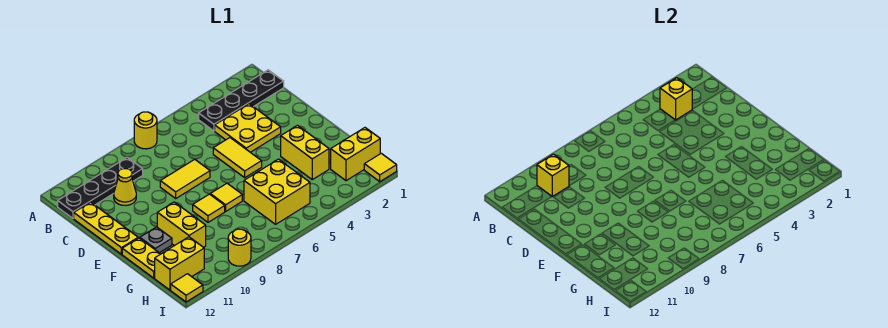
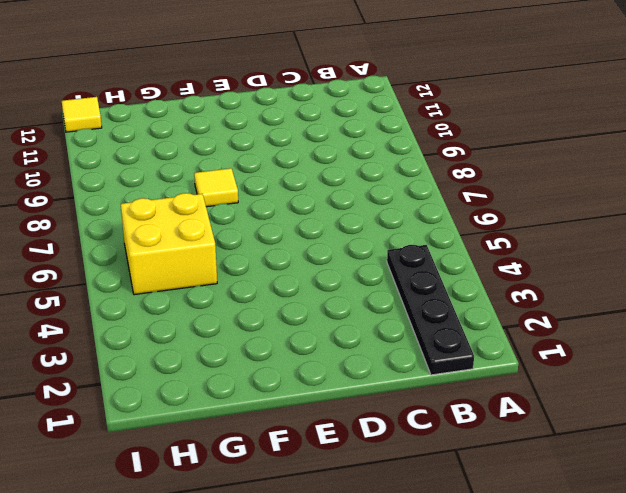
none -> yellow 1x1 round brick [134,112,157,149]
none -> black 1x4 plate [58,157,143,218]
none -> yellow 2x2 plate [215,104,281,152]

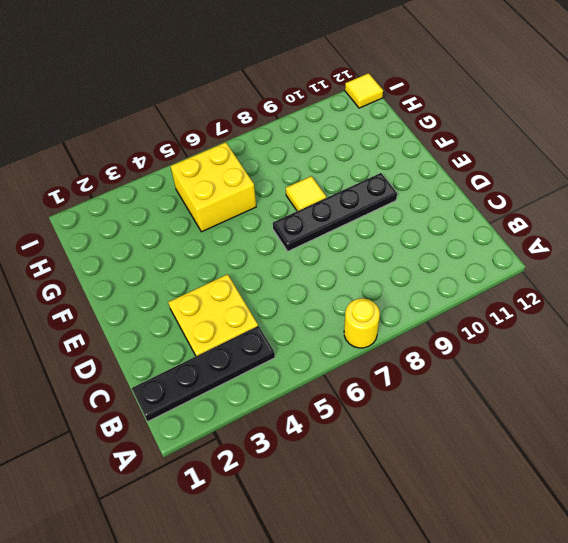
black 1x4 plate [273,173,397,251] -> black 1x4 plate moved to [58,157,143,218]
none -> yellow 1x1 cone [114,169,136,205]
none -> yellow 1x3 plate [74,202,138,254]
none -> yellow 1x2 tile [213,138,262,178]

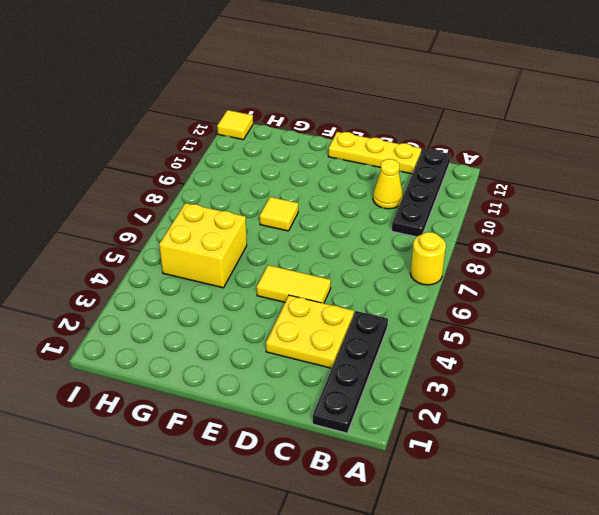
none -> yellow 1x2 tile [160,159,210,198]
none -> yellow 1x2 brick [281,126,329,180]
none -> yellow 1x1 tile [210,183,242,211]

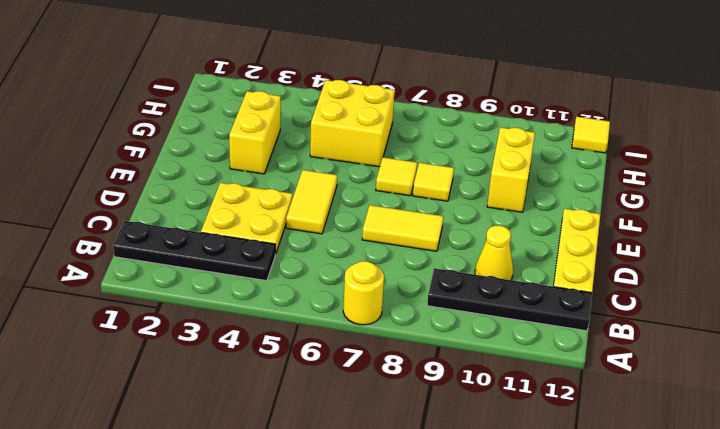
none -> grey 1x1 plate [140,227,172,253]
none -> yellow 1x2 plate [122,238,160,278]
none -> yellow 1x2 brick [331,128,380,181]

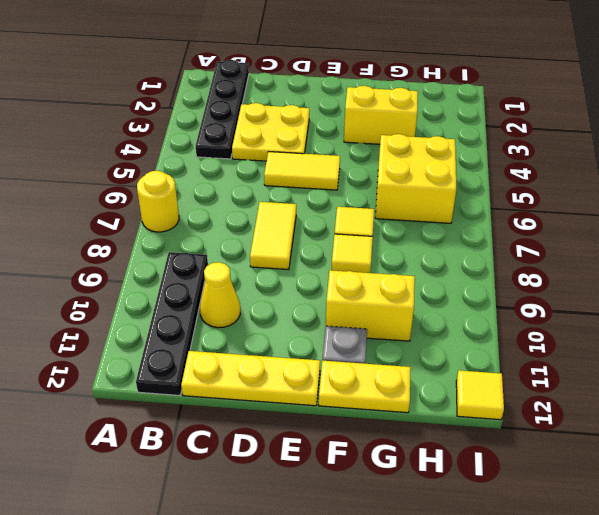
none -> yellow 1x2 brick [331,128,380,181]
none -> yellow 1x2 brick [155,237,204,290]
none -> yellow 1x1 tile [364,153,397,182]

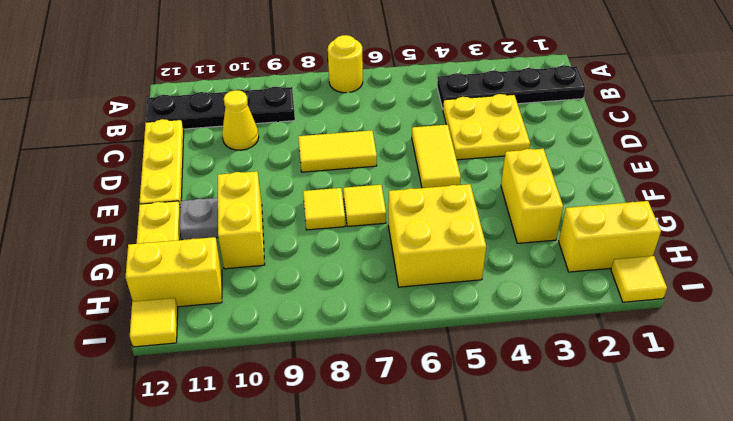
none -> yellow 1x1 round brick [228,229,251,266]
none -> yellow 1x1 brick [660,78,692,120]
none -> yellow 1x1 brick [537,154,569,196]

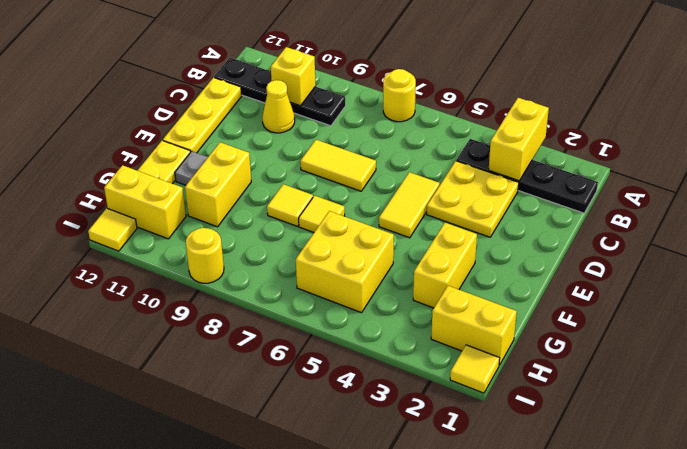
yellow 1x2 brick [489,98,549,181] -> yellow 1x1 brick [660,78,692,120]

